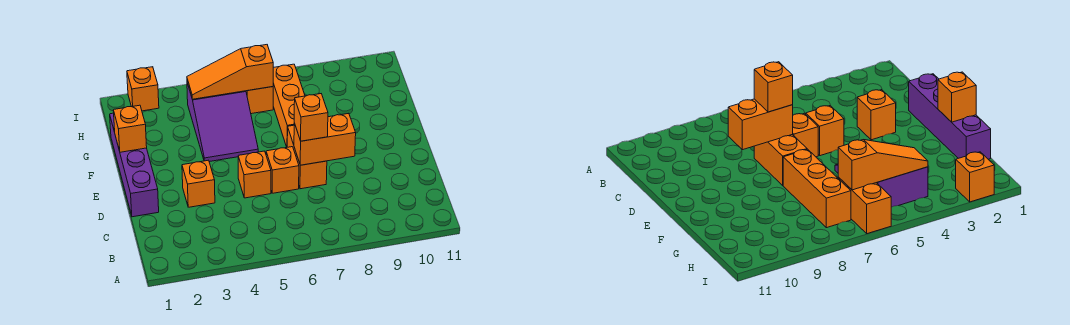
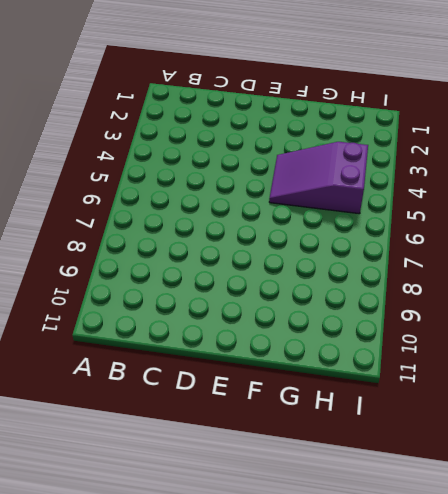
none -> purple 1x4 brick [110,113,159,217]
none -> orange 1x1 brick [182,160,215,207]
none -> orange 1x1 brick [238,151,271,198]

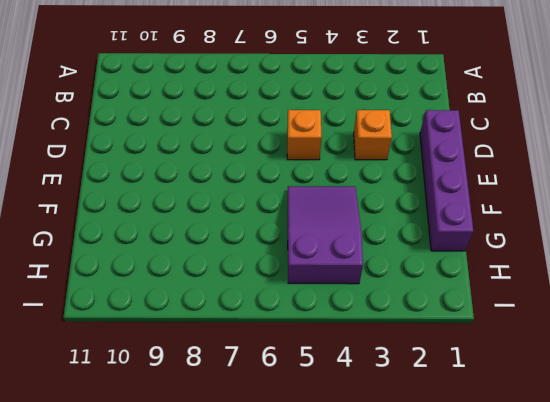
none -> orange 1x1 brick [266,147,299,193]
none -> orange 1x2 brick [287,125,327,189]
none -> orange 1x3 brick [273,64,305,147]

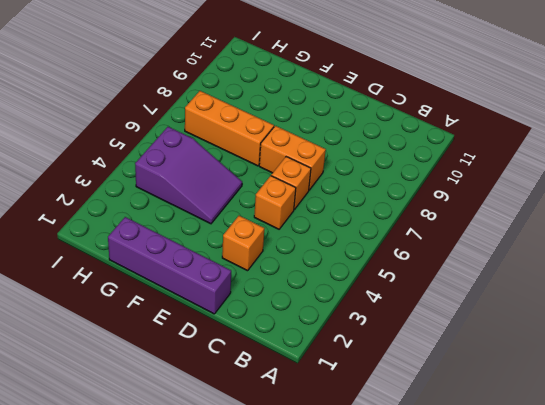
none -> orange 1x2 brick [246,87,273,114]
none -> orange 1x1 brick [127,67,159,111]
none -> orange 1x2 brick [294,113,356,165]

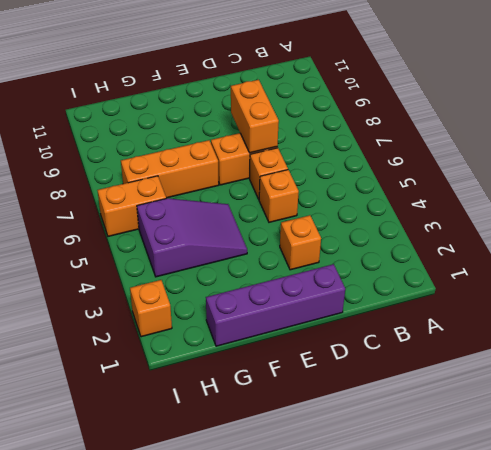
none -> orange 1x1 brick [113,105,147,152]
none -> orange 1x3 slope [187,45,273,99]
none -> orange 1x1 brick [294,94,328,141]

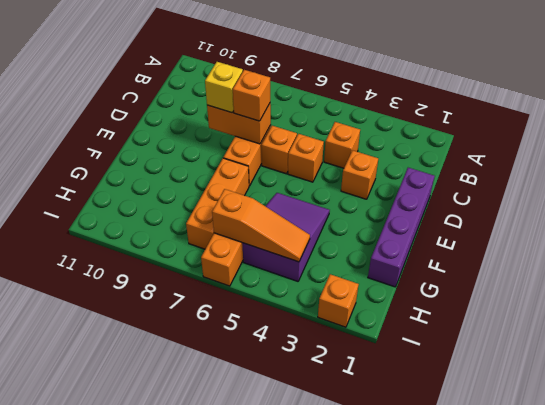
orange 1x1 brick [324,122,360,168] -> orange 1x1 brick moved to [113,105,147,152]
yellow 1x1 brick [205,62,243,113] -> none

